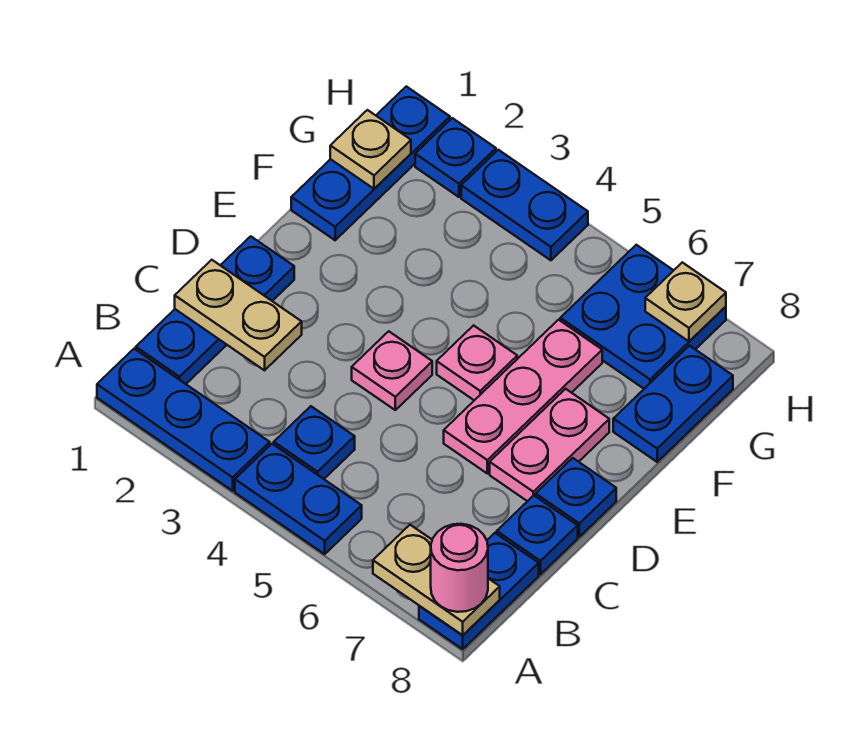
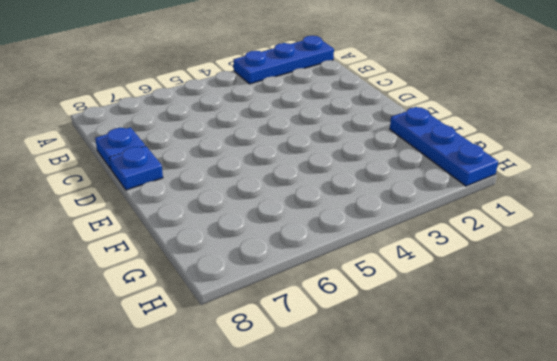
none -> blue 1x2 plate [235,444,362,554]
none -> blue 1x2 plate [419,533,539,649]
none -> blue 1x3 plate [136,236,294,384]

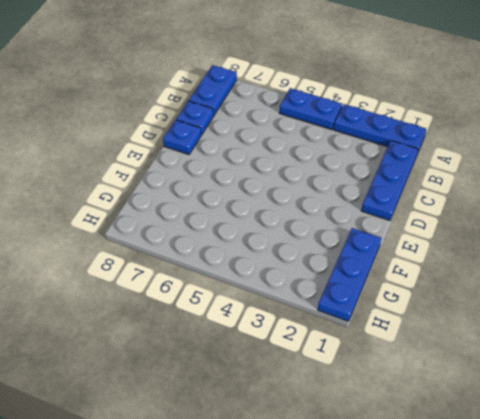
none -> blue 1x1 plate [274,406,355,479]
none -> pink 1x1 plate [352,331,432,410]
none -> pink 1x3 plate [444,320,602,473]

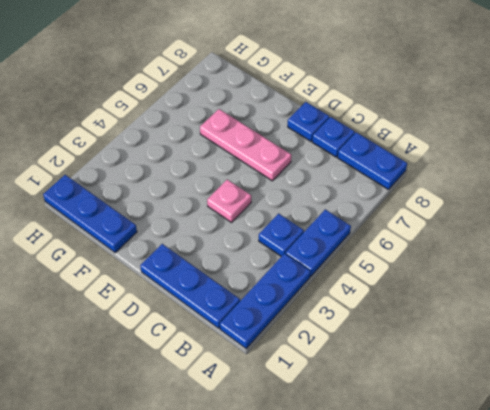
none -> pink 1x2 plate [490,389,609,501]
none -> pink 1x1 plate [437,325,517,400]
none -> blue 1x2 plate [613,346,733,462]

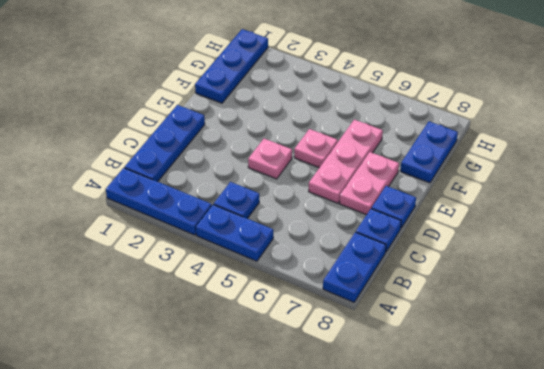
none -> blue 2x2 plate [560,245,726,389]
none -> blue 1x1 plate [415,118,496,197]
none -> blue 1x2 plate [461,150,588,260]

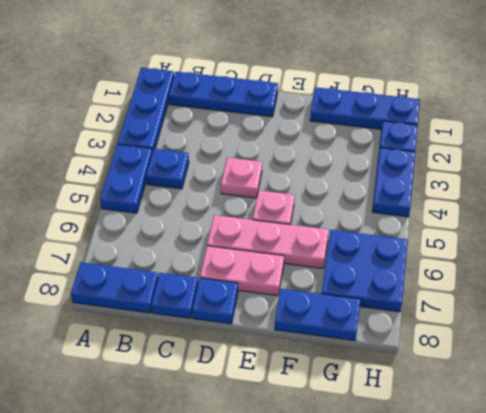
none -> tan 1x2 plate [373,525,500,635]
none -> tan 1x2 plate [175,260,302,370]
none -> tan 1x1 plate [330,110,411,189]

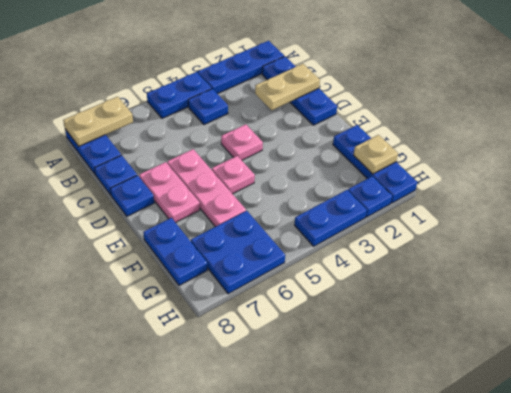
none -> tan 1x1 plate [645,262,726,341]
none -> pink 1x1 round brick [431,524,488,612]

